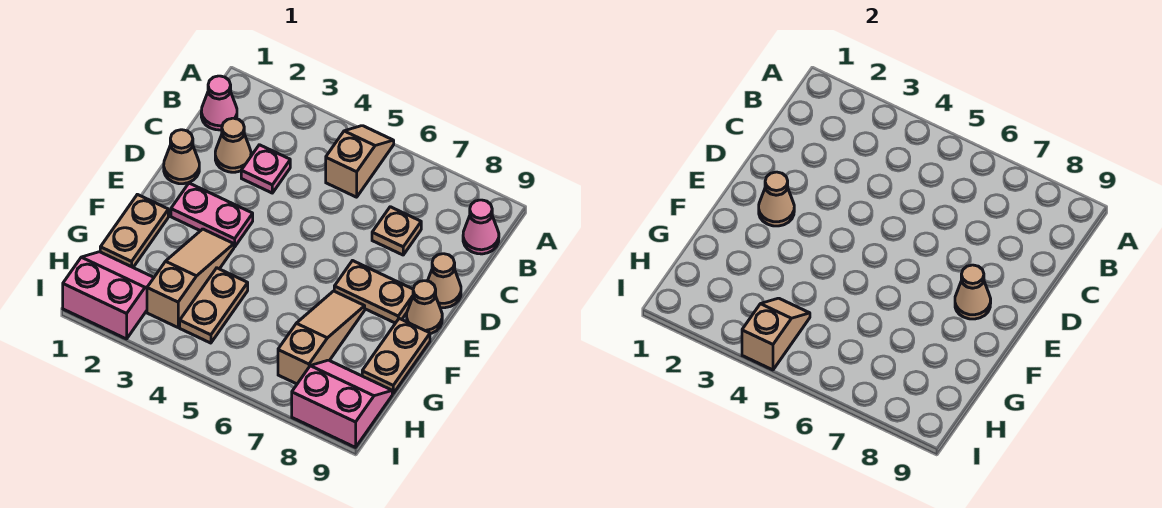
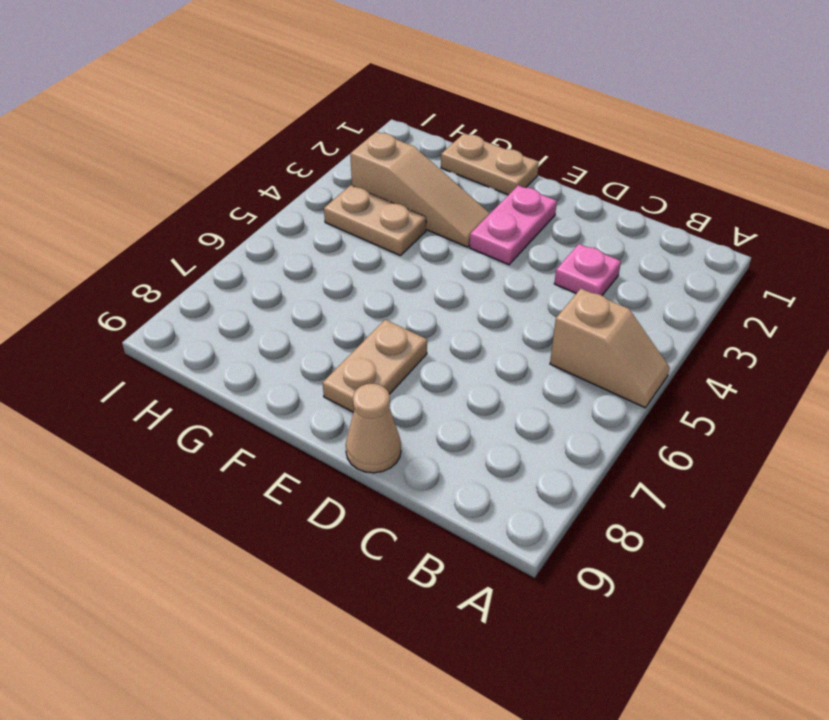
none -> pink 1x1 cone [201,76,237,130]
none -> pink 1x1 cone [463,200,499,254]
none -> tan 1x1 cone [215,118,251,172]

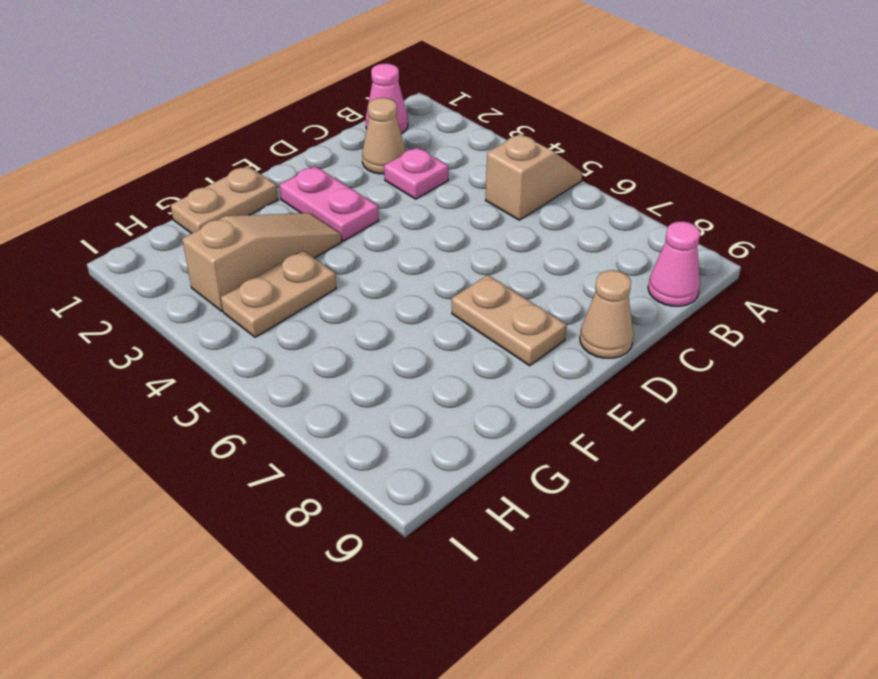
none -> tan 1x1 plate [372,207,421,255]
none -> tan 1x1 cone [164,130,199,184]
none -> tan 1x1 cone [407,281,442,334]

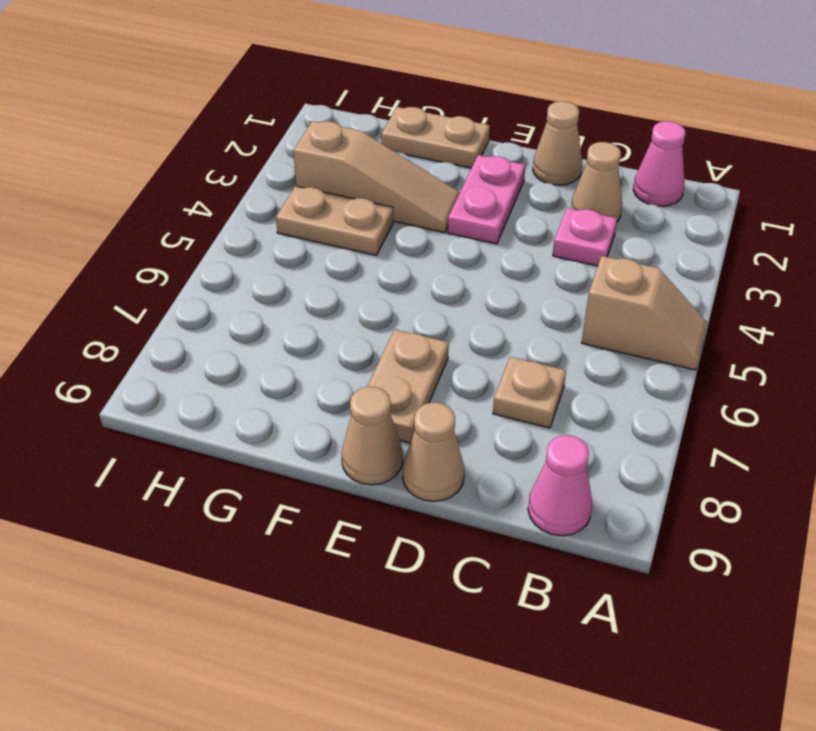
none -> tan 1x3 slope [278,291,365,384]
none -> tan 1x2 plate [362,319,430,393]
none -> pink 2x2 slope [63,252,154,339]

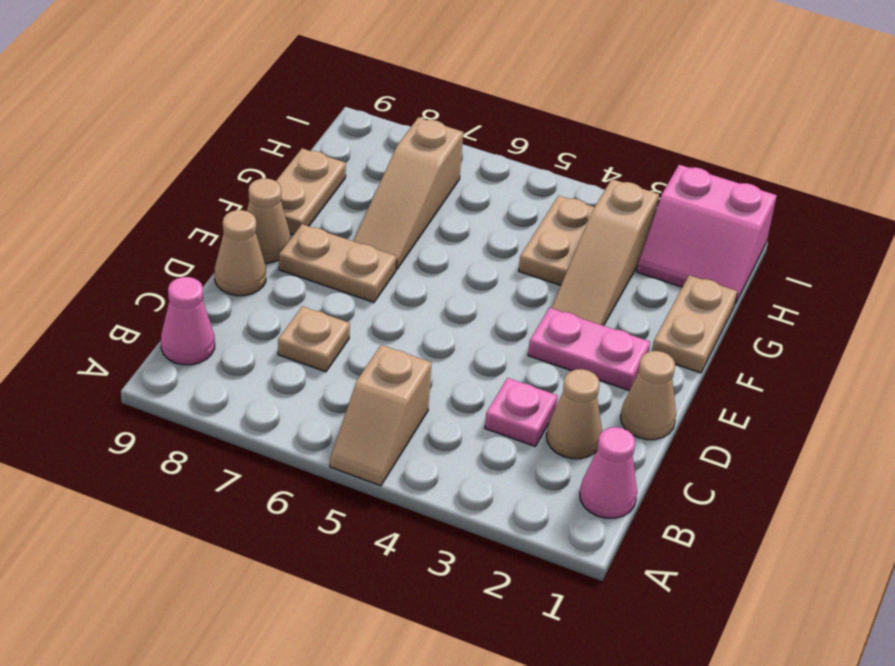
none -> pink 2x2 slope [292,360,392,447]
none -> tan 1x1 cone [759,172,794,226]
none -> tan 1x1 cone [955,265,991,319]

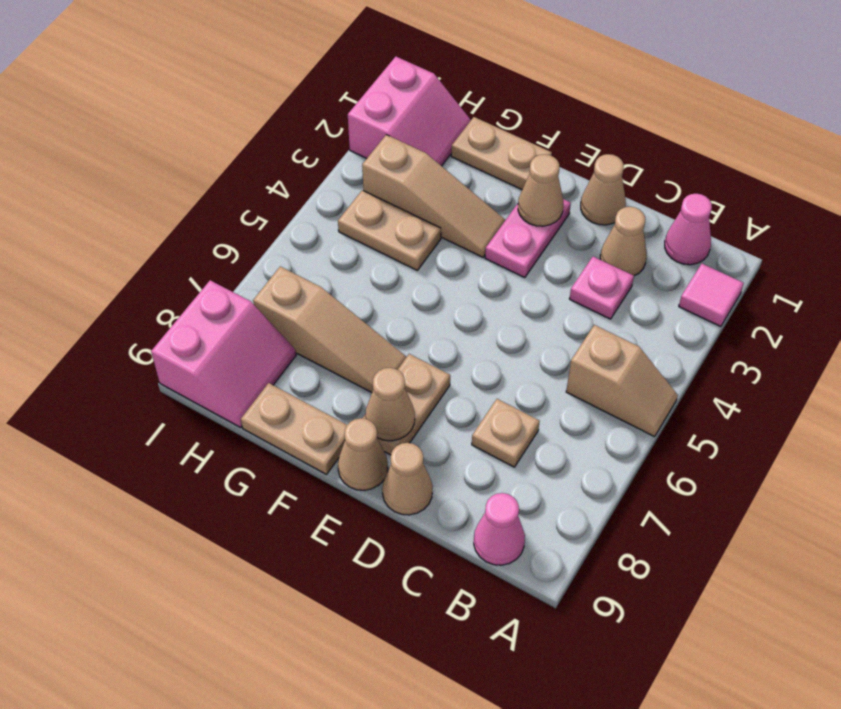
pink 1x1 tile [679,264,744,327] -> none
none -> tan 1x2 slope [742,298,810,370]

